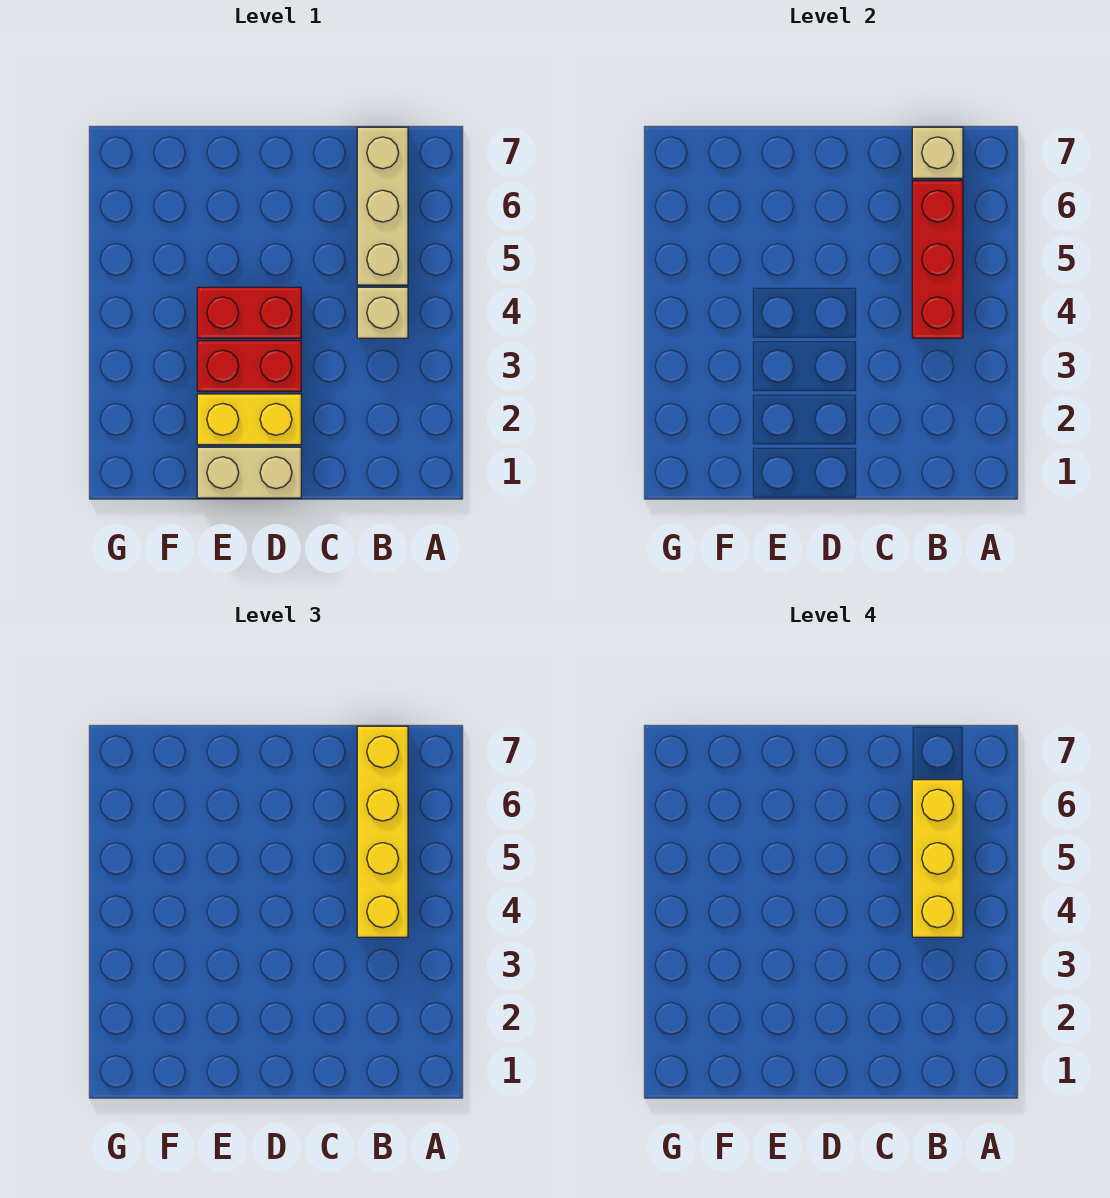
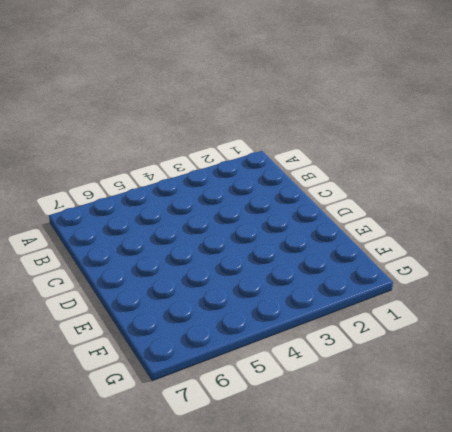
none -> tan 1x1 brick [357,287,408,338]
none -> tan 1x3 brick [357,127,408,285]

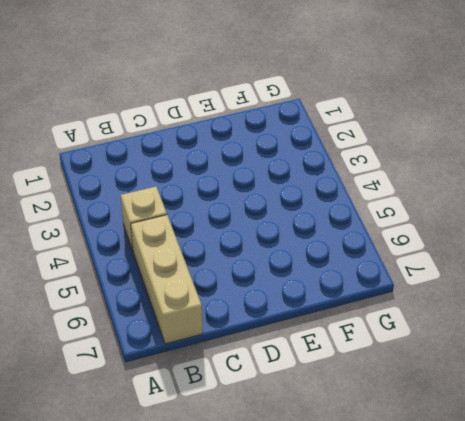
none -> tan 1x2 brick [197,447,301,498]
none -> yellow 1x2 brick [197,394,301,445]

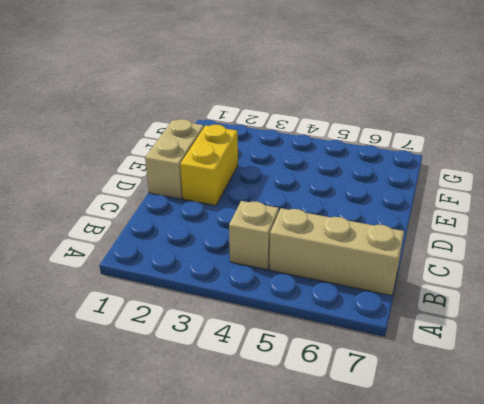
none -> red 1x2 brick [197,341,301,391]
none -> red 1x2 brick [197,287,301,338]

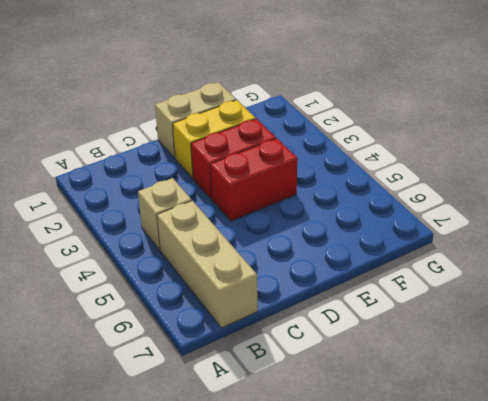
none -> red 1x3 brick [912,181,963,338]
none -> tan 1x1 brick [912,127,963,178]

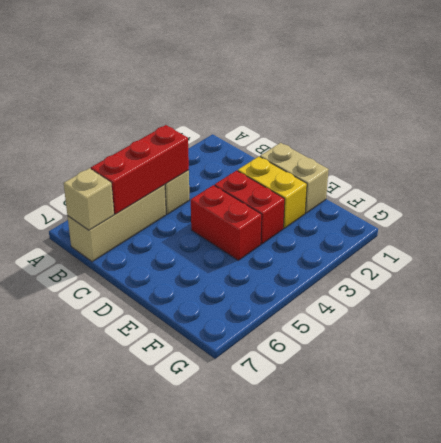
none -> yellow 1x4 brick [357,726,408,937]
none -> yellow 1x3 brick [912,780,963,937]

